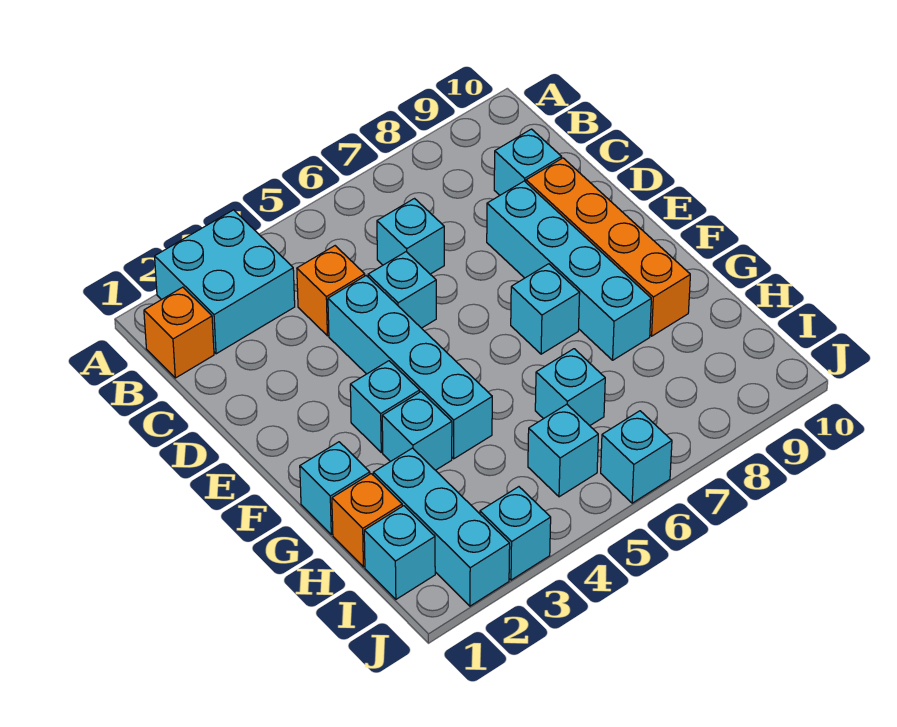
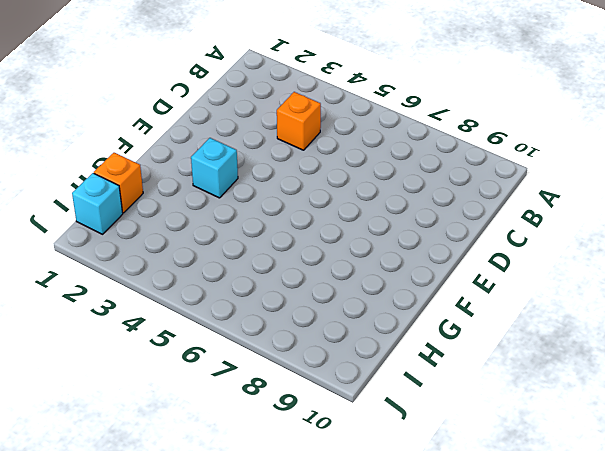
none -> cyan 2x2 brick [155,210,295,354]
none -> orange 1x1 brick [144,287,214,378]
none -> cyan 1x1 brick [377,199,444,274]

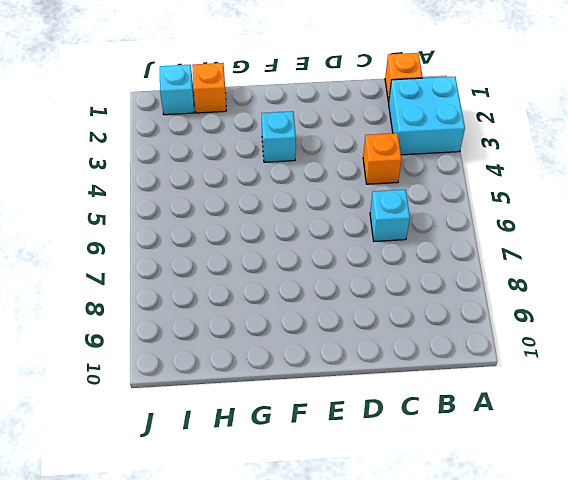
none -> cyan 1x1 brick [494,129,561,195]
none -> cyan 1x4 brick [328,276,492,459]
none -> cyan 1x1 brick [368,252,436,328]

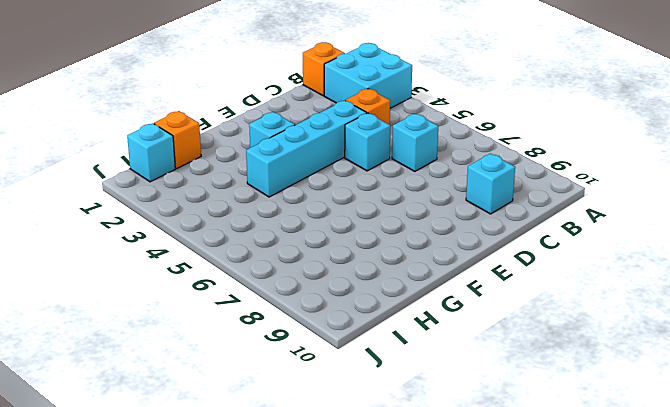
none -> cyan 1x4 brick [487,181,651,360]
none -> orange 1x4 brick [526,158,690,336]
none -> cyan 1x1 brick [511,264,580,354]

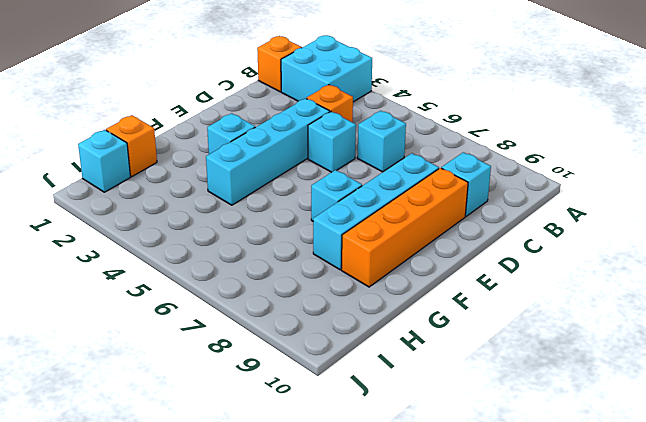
none -> cyan 1x1 brick [300,442,370,535]
none -> cyan 1x1 brick [382,392,452,470]
none -> cyan 1x3 brick [373,448,510,606]

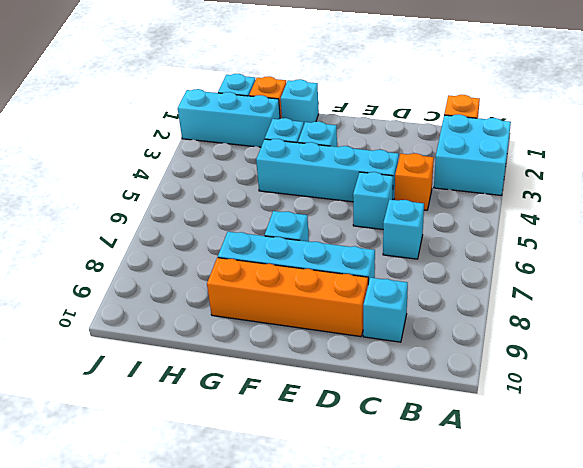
none -> cyan 1x1 brick [535,349,605,426]
none -> cyan 1x1 brick [528,404,598,497]
none -> cyan 1x1 brick [480,487,551,580]

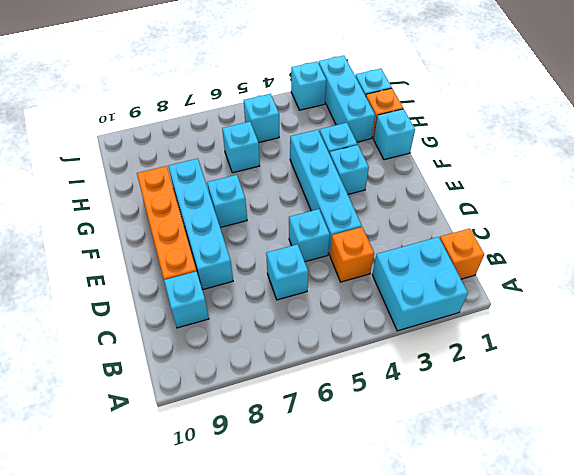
none -> cyan 1x1 brick [601,411,672,503]

